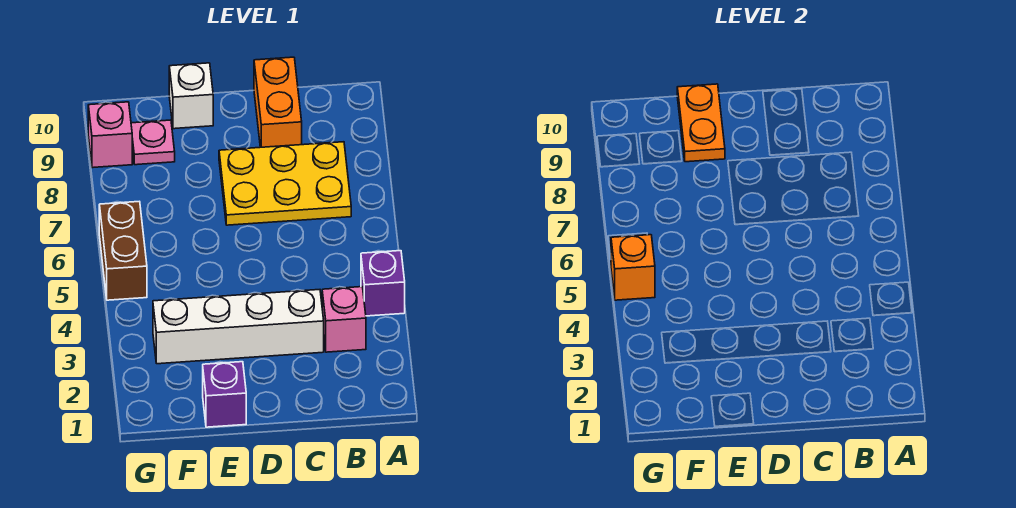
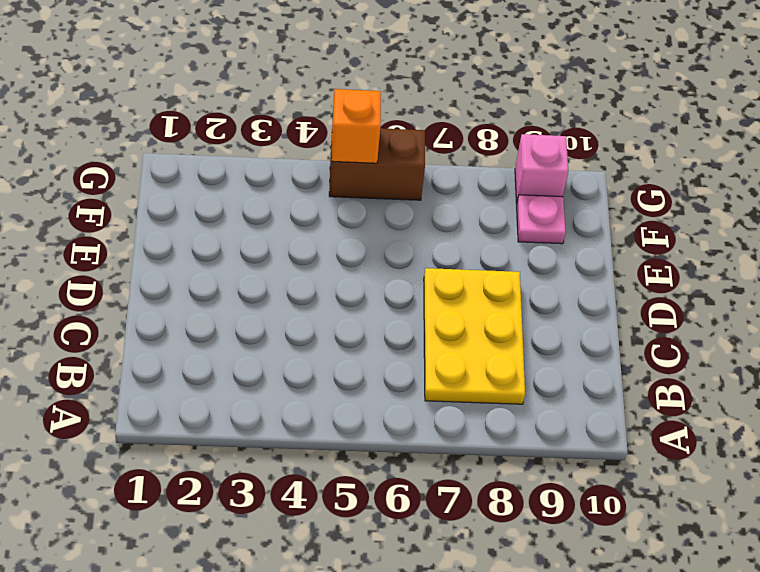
none -> purple 1x1 brick [361,251,405,316]
none -> pink 1x1 brick [322,287,366,352]
none -> white 1x4 brick [153,290,324,364]

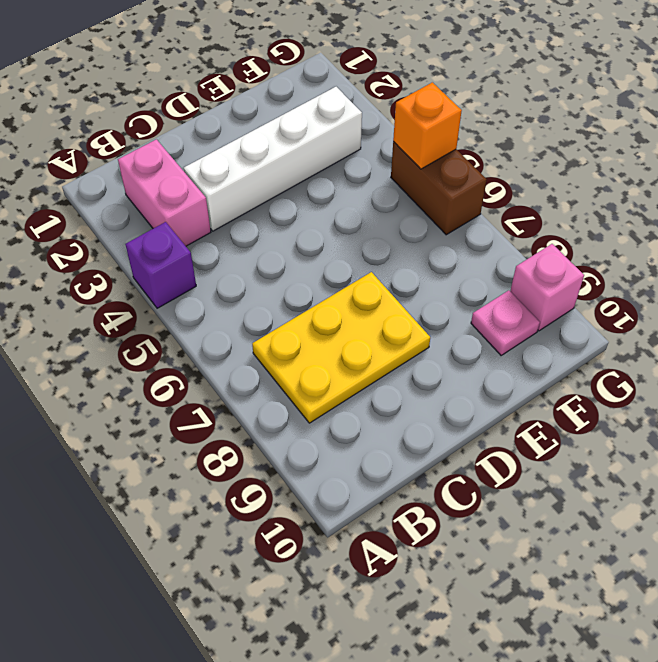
pink 1x2 brick [118,139,211,246] -> pink 1x1 brick [322,287,366,352]
none -> orange 1x2 brick [254,57,302,147]
none -> purple 1x1 brick [203,362,246,427]
none -> white 1x1 brick [169,63,213,129]

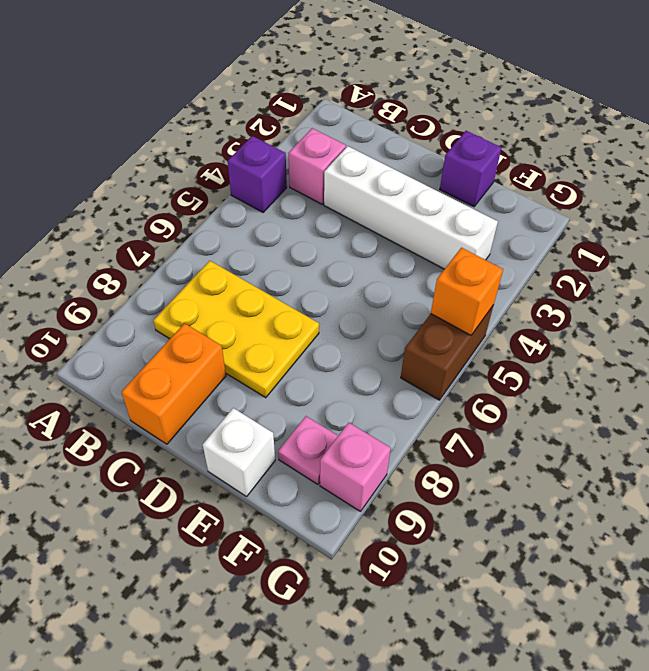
none -> orange 1x2 plate [677,84,725,162]

